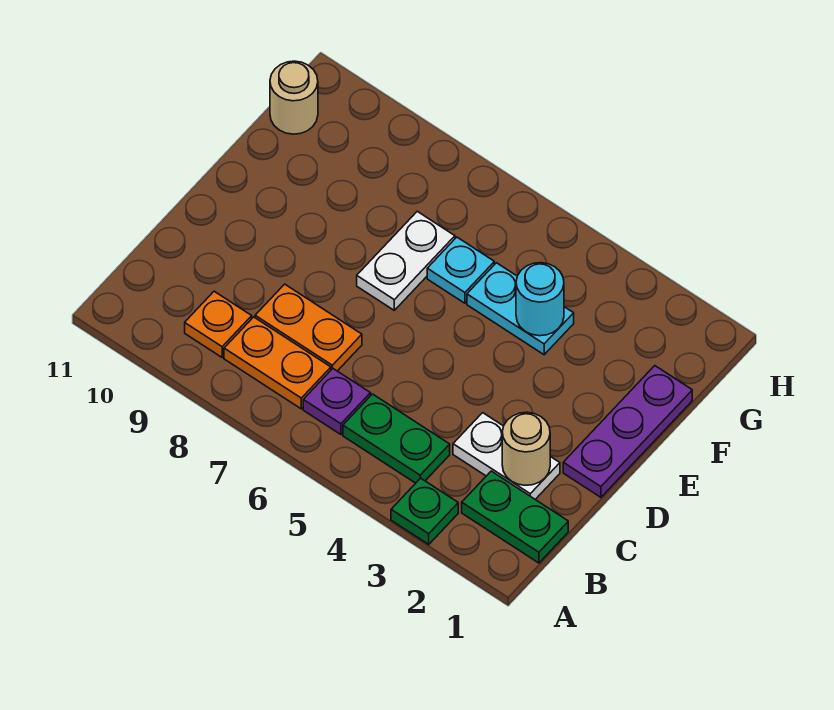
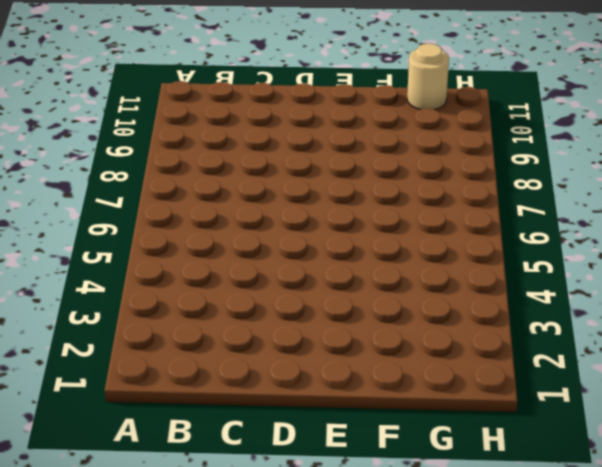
none -> green 1x1 plate [391,478,458,544]
none -> green 1x2 plate [462,471,568,563]
none -> green 1x2 plate [343,394,450,483]

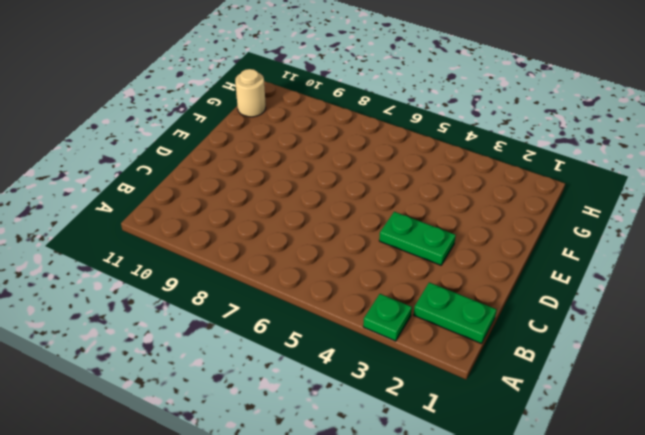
green 1x2 plate [379,212,456,265] -> green 1x2 plate moved to [343,394,450,483]
none -> purple 1x1 plate [303,369,371,434]
none -> orange 1x2 plate [224,317,331,409]
none -> orange 1x1 plate [185,291,252,357]

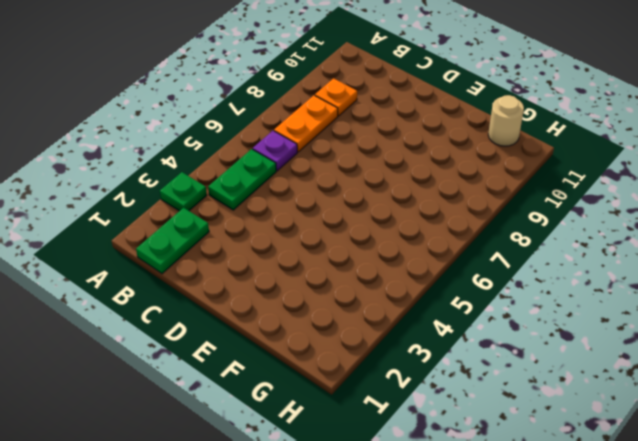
none -> white 1x2 plate [453,413,560,499]
none -> orange 1x2 plate [255,284,362,371]
none -> purple 1x3 plate [563,366,692,497]

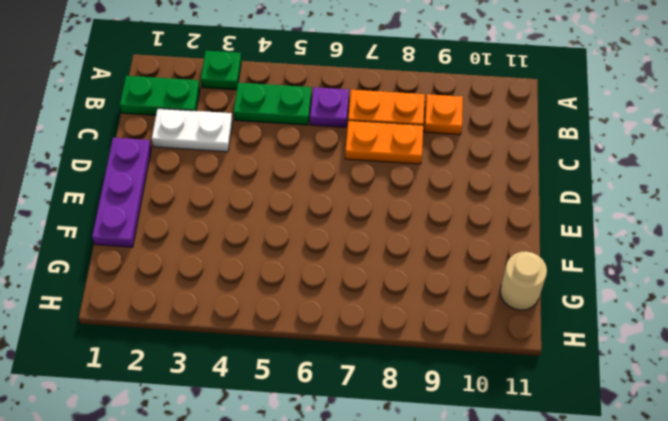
none -> white 1x2 plate [357,211,455,310]
none -> cyan 1x2 plate [467,263,574,355]
none -> cyan 1x1 plate [427,237,494,303]

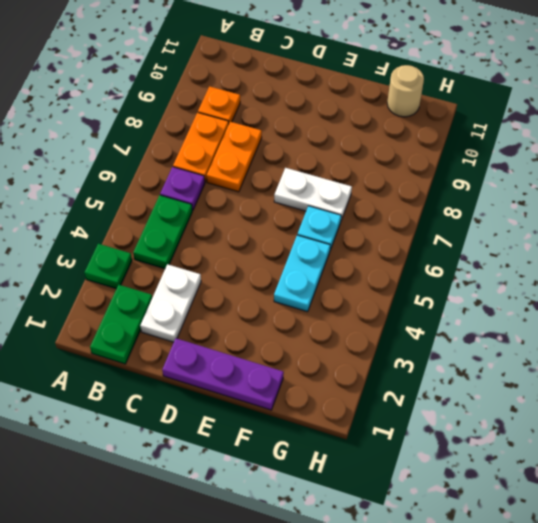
none -> tan 1x1 round brick [502,412,550,485]
none -> cyan 1x1 round brick [516,263,564,336]

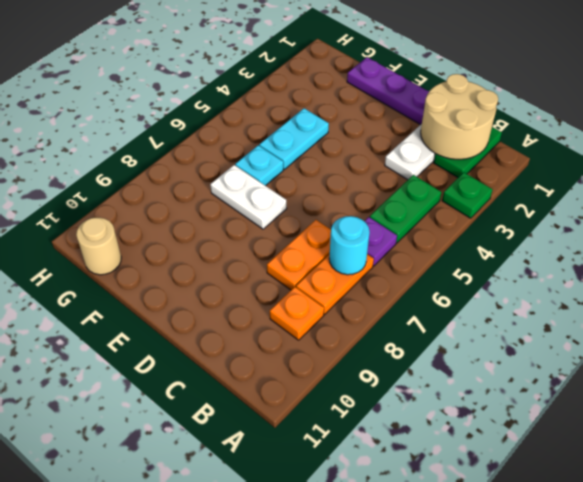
tan 2x2 round brick [421,74,498,159] -> tan 1x1 round brick [502,412,550,485]
cyan 1x1 round brick [329,216,370,275] -> cyan 1x1 round brick moved to [516,263,564,336]

